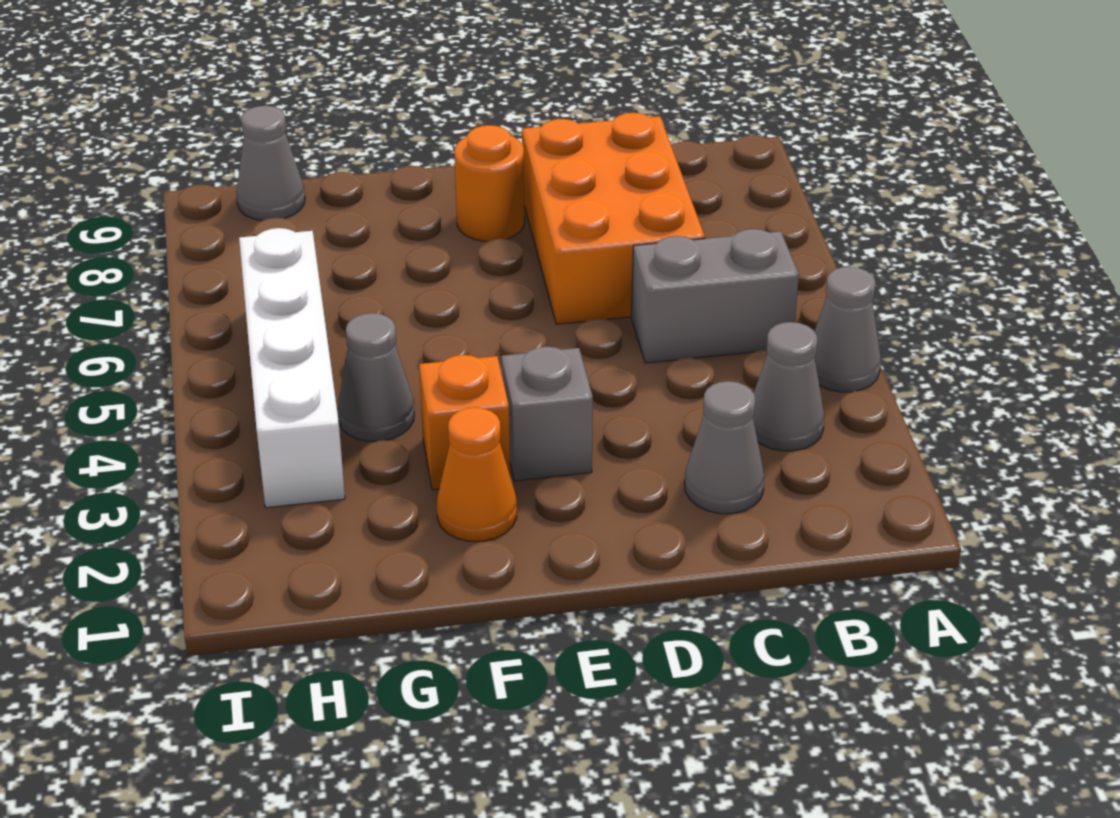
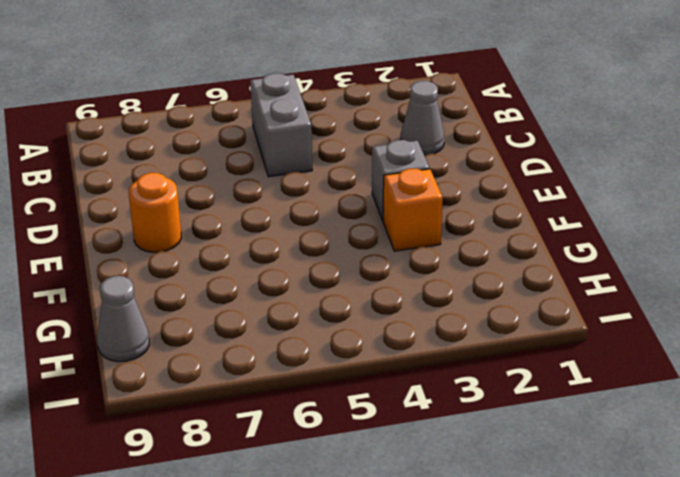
none -> grey 1x1 cone [814,267,881,392]
none -> grey 1x1 cone [753,322,825,451]
none -> orange 2x3 brick [522,113,705,324]

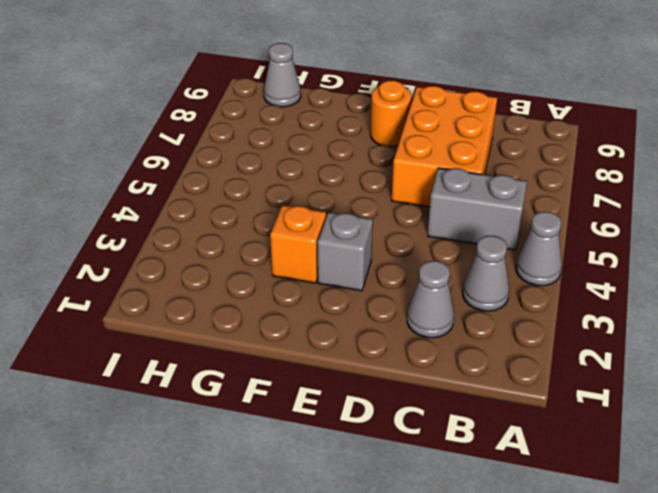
none -> orange 1x1 cone [437,407,517,541]
none -> grey 1x1 cone [338,313,414,441]
none -> white 1x4 brick [239,228,345,508]

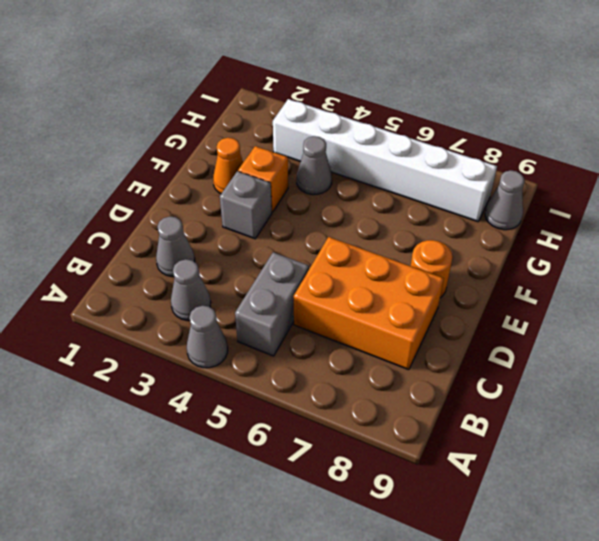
white 1x6 brick [273,99,497,222] -> white 1x4 brick [239,228,345,508]

